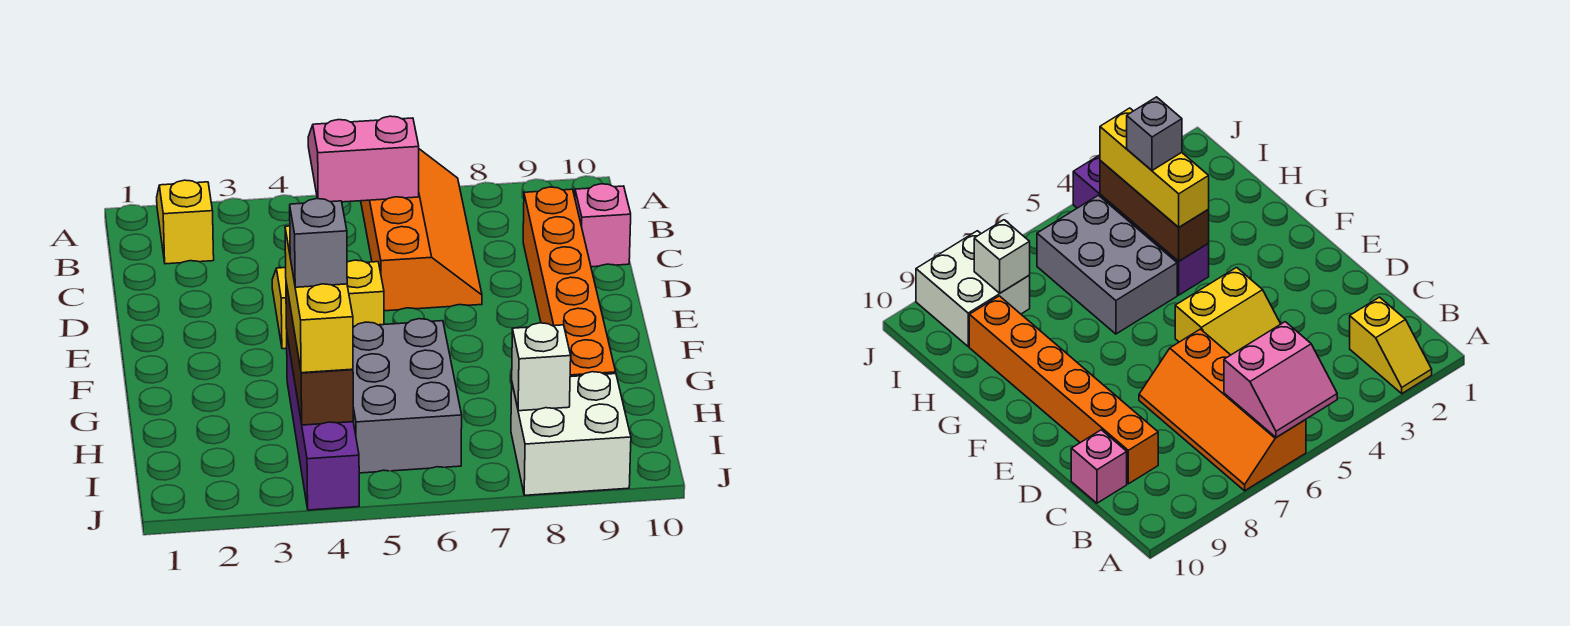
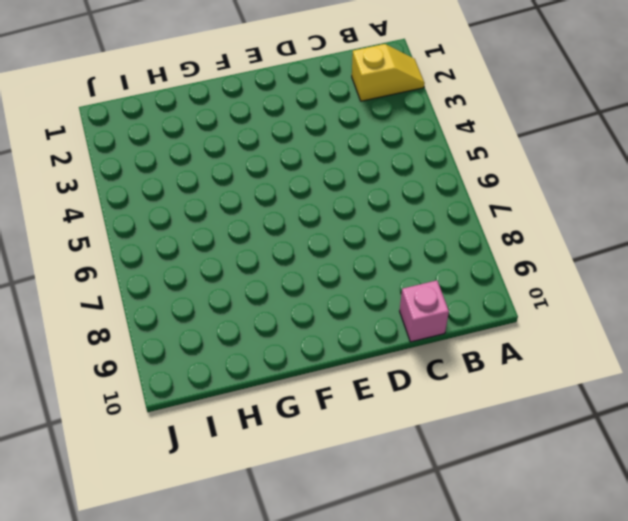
none -> orange 2x4 slope [361,149,482,311]
none -> orange 1x6 brick [523,187,616,377]
none -> yellow 2x2 slope [272,260,384,349]

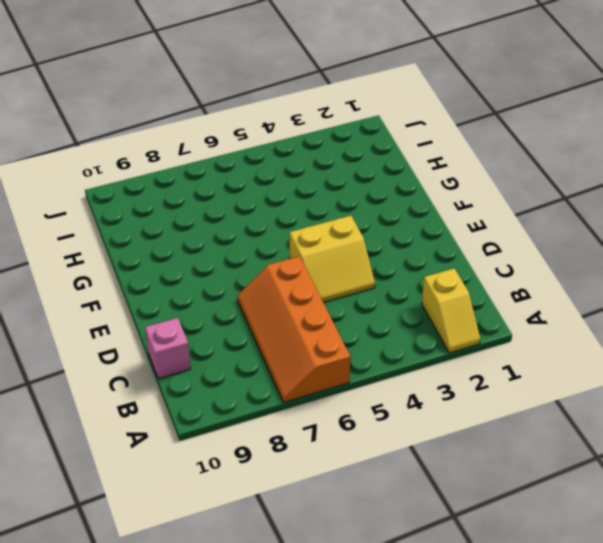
none -> orange 1x6 brick [523,187,616,377]
none -> purple 1x4 brick [287,337,359,510]
none -> grey 2x3 brick [353,319,462,473]

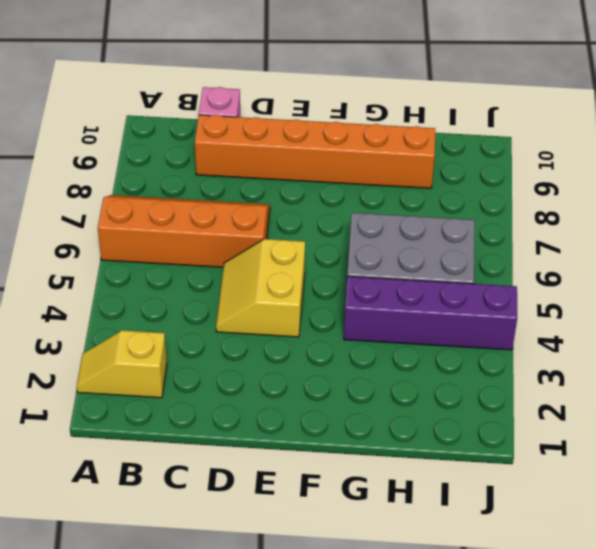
none -> white 2x2 brick [511,372,631,495]
none -> pink 2x2 slope [308,116,419,202]
none -> brown 1x3 brick [286,283,353,425]

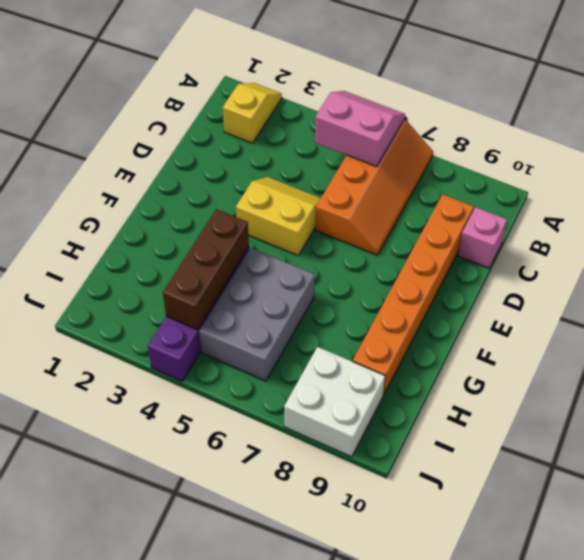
none -> white 1x1 brick [512,323,571,411]
none -> yellow 1x3 brick [285,226,353,373]
none -> grey 1x1 brick [290,199,347,287]

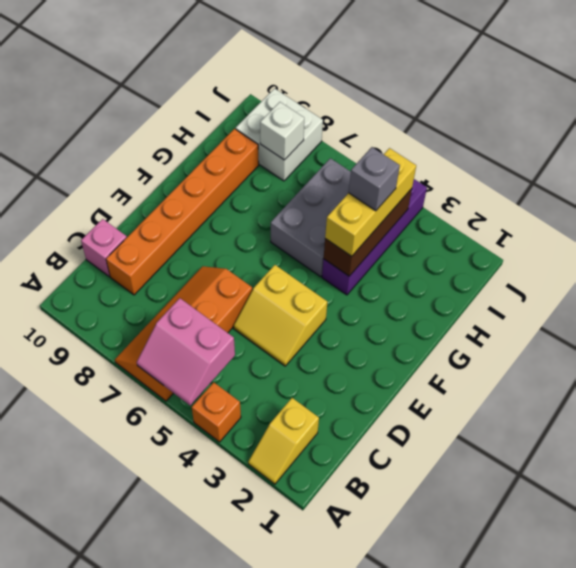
orange 1x1 brick [192,382,241,442] -> none

